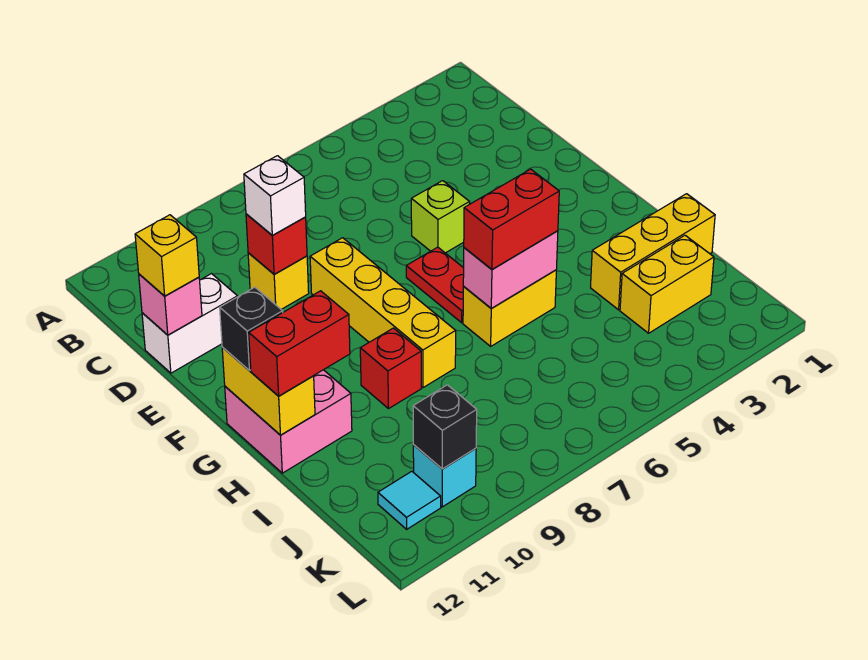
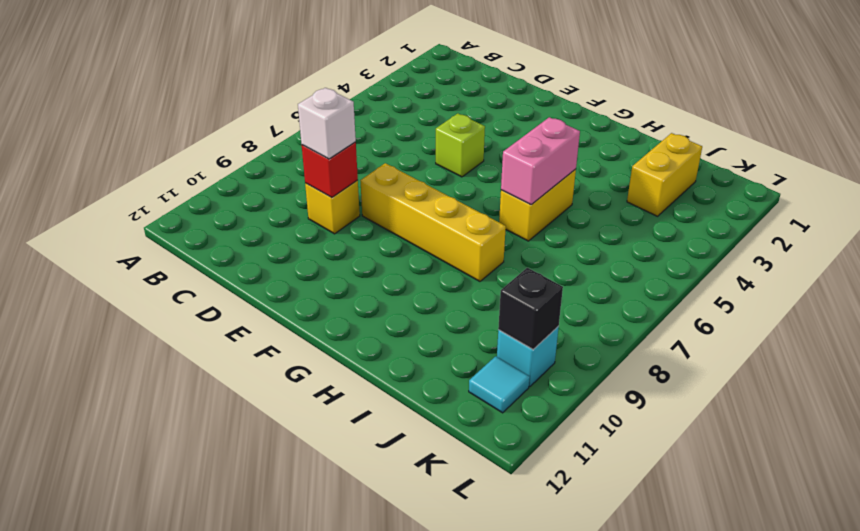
none -> white 1x2 brick [142,274,238,373]
none -> red 1x2 plate [406,247,464,323]
none -> pink 2x2 brick [225,370,352,473]

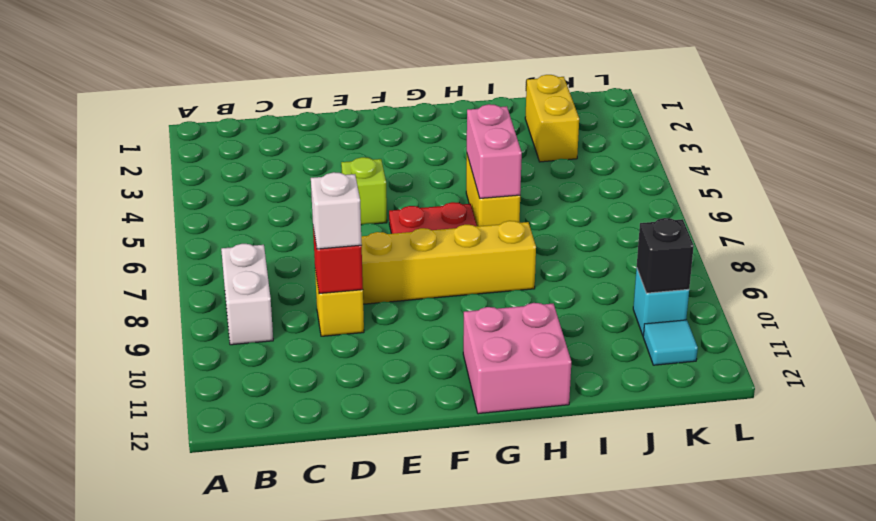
white 1x2 brick [221,244,273,345] -> white 1x2 brick moved to [142,274,238,373]
none -> red 1x1 brick [360,328,421,409]
none -> yellow 1x3 brick [591,194,715,310]
none -> pink 1x1 brick [139,274,202,335]

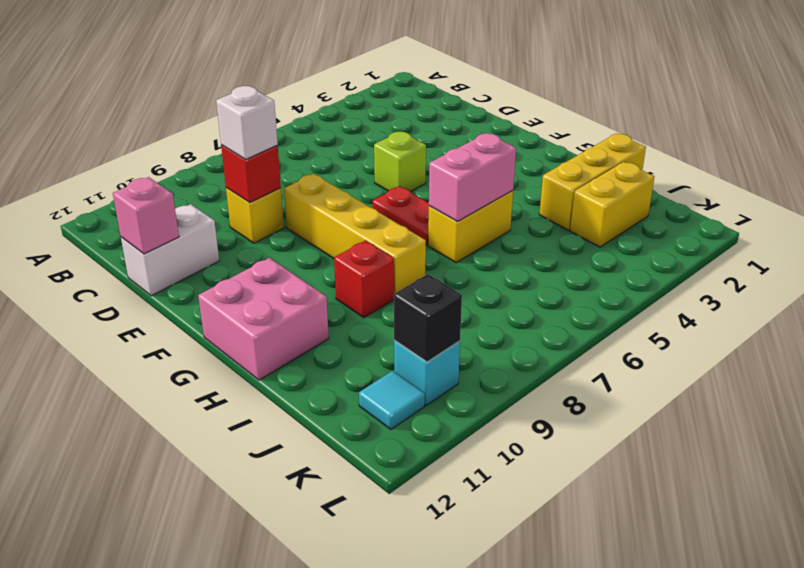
none -> yellow 1x2 brick [222,347,315,435]
none -> yellow 1x1 brick [135,215,199,296]
none -> black 1x1 brick [220,287,283,371]

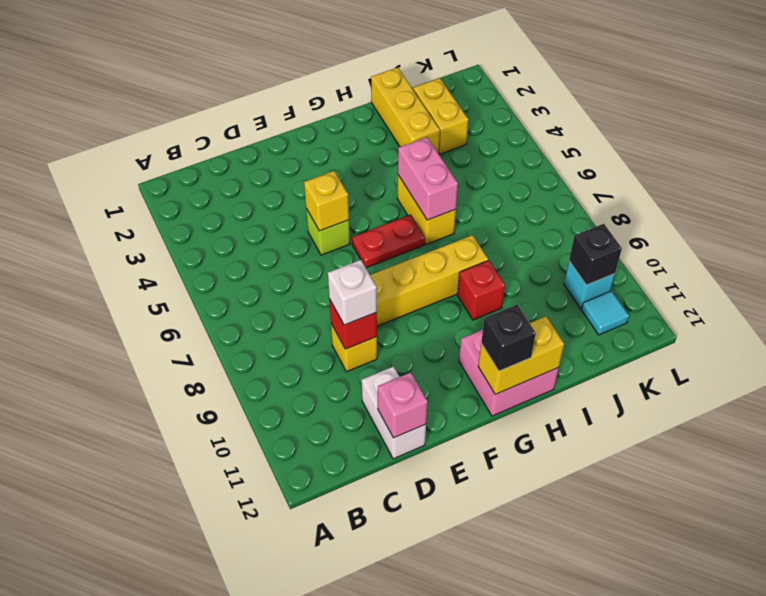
yellow 1x1 brick [304,171,349,231] -> yellow 1x1 brick moved to [135,215,199,296]
none -> red 1x2 brick [464,169,559,269]
none -> red 1x2 brick [249,291,350,396]

